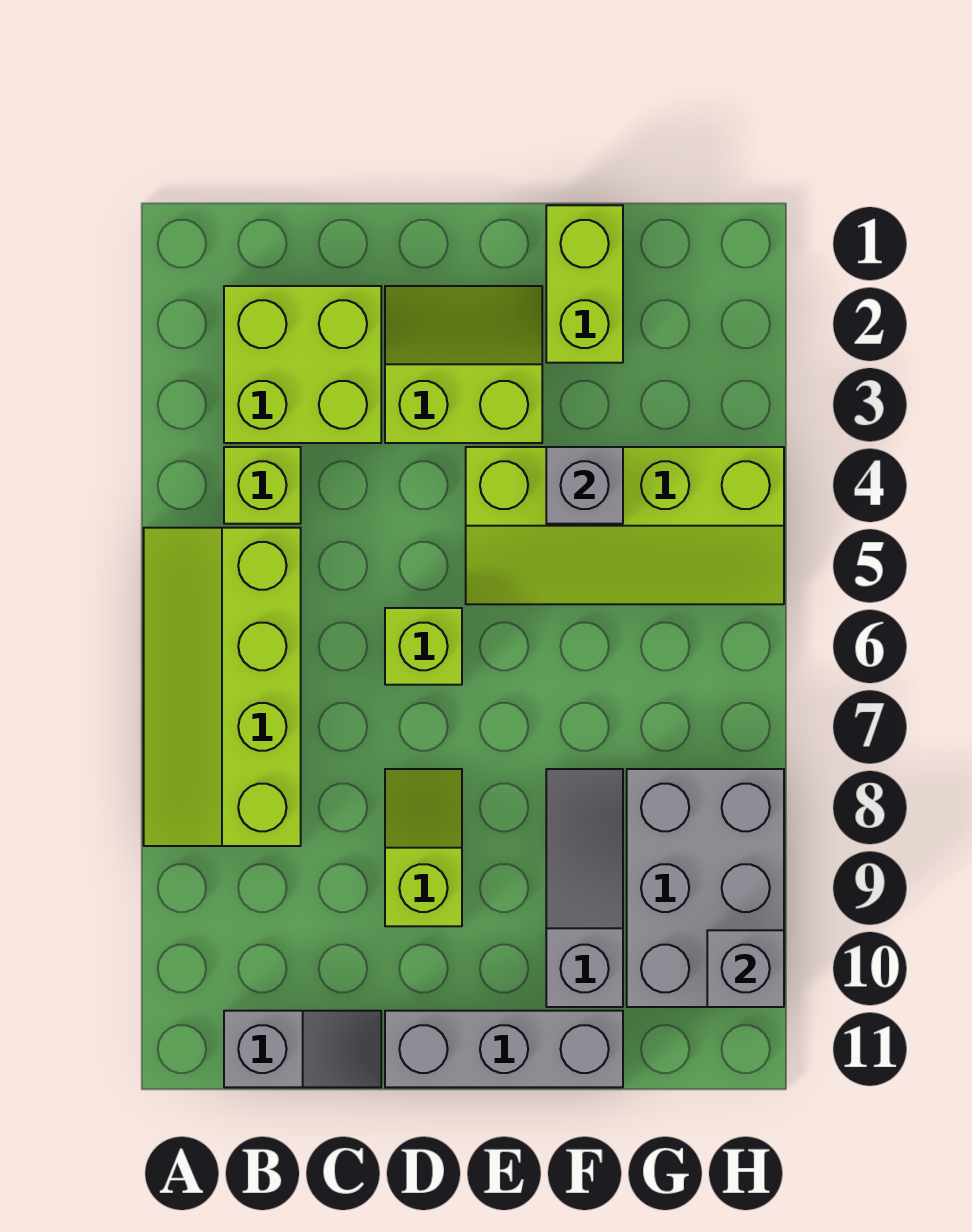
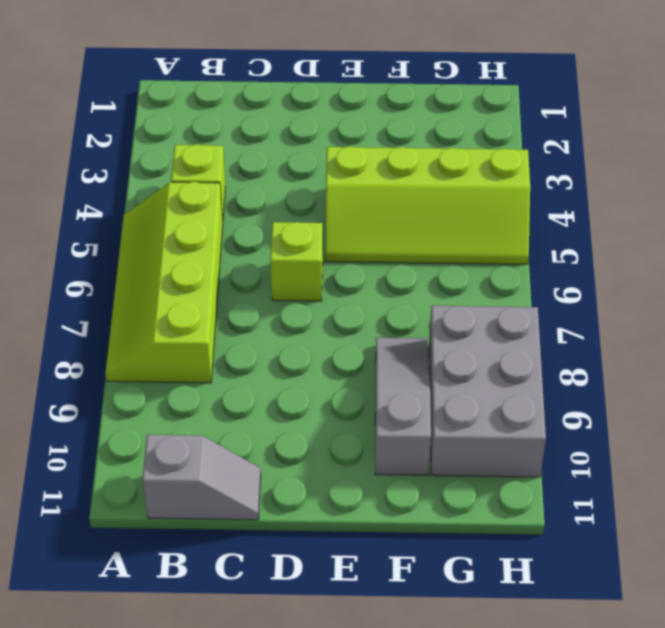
none -> lime 2x2 brick [224,286,381,443]
none -> lime 2x2 slope [385,286,542,443]
none -> lime 1x2 slope [385,769,462,926]

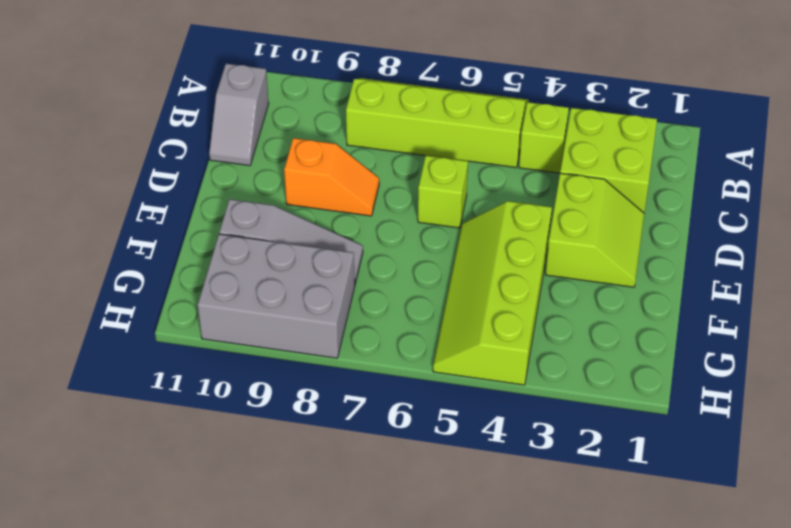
orange 1x2 slope [284,138,379,216] -> lime 1x2 slope [385,769,462,926]
none -> grey 1x3 brick [385,1011,623,1087]
none -> lime 1x2 brick [546,205,623,363]
none -> grey 1x1 brick [546,447,623,524]

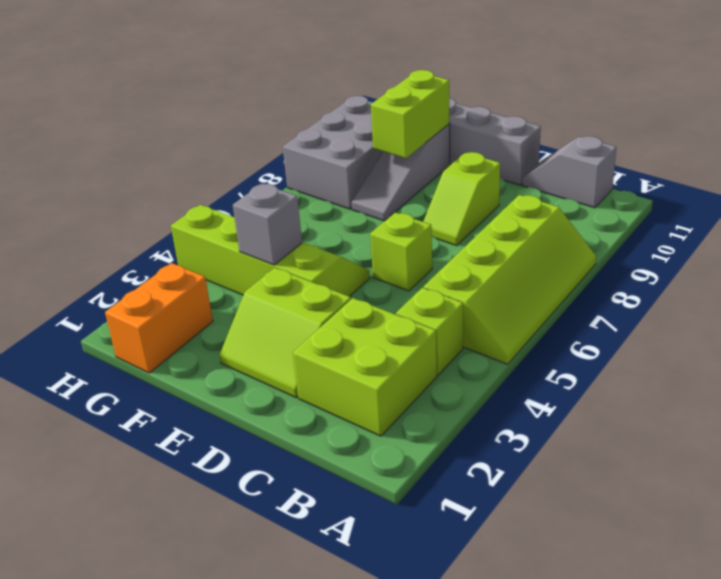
lime 1x2 brick [371,70,450,158] -> lime 1x2 brick moved to [546,205,623,363]
orange 1x2 brick [105,263,213,373] -> none
none -> grey 1x1 brick [707,930,784,1007]

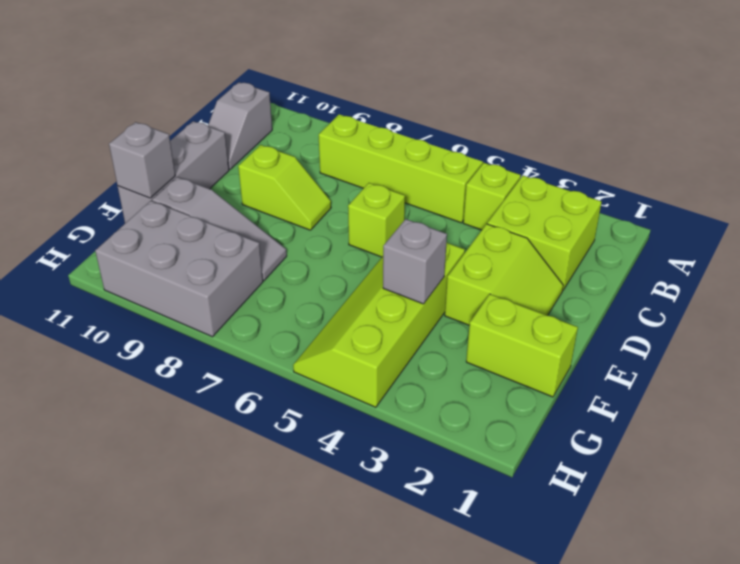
grey 1x1 brick [109,122,175,198] -> grey 1x1 brick moved to [707,930,784,1007]

